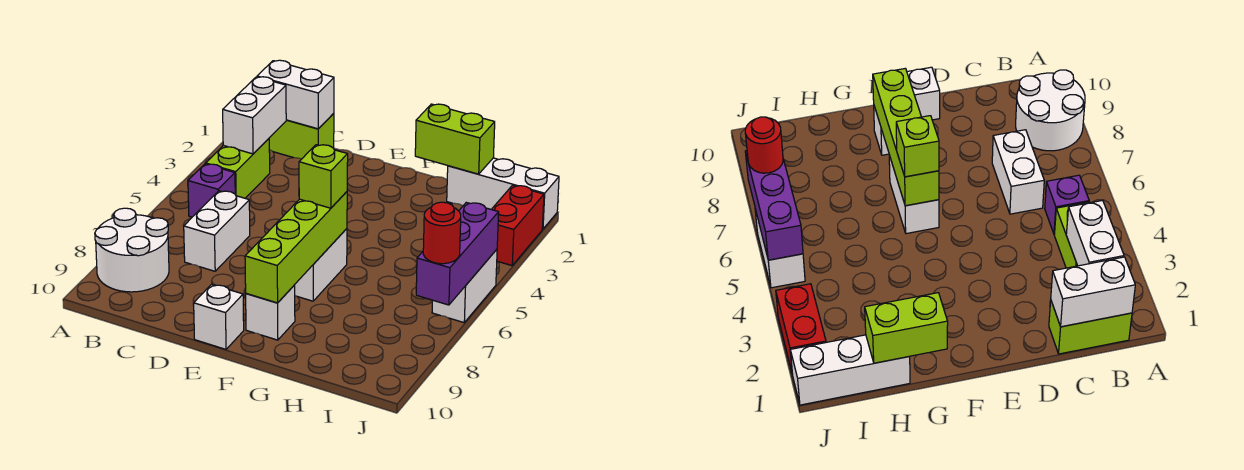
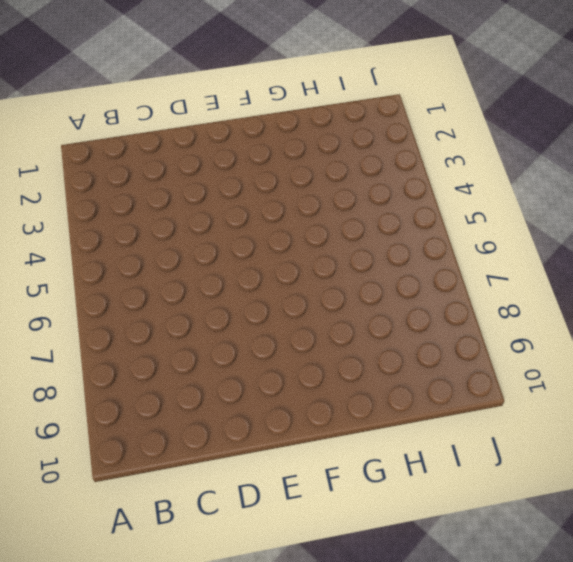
none -> white 2x2 round brick [95,208,169,292]
none -> lime 1x2 brick [269,113,334,159]
none -> lime 1x2 brick [206,139,270,198]

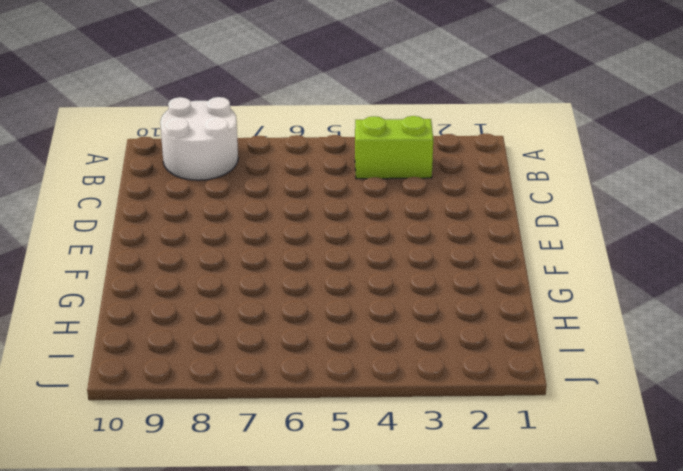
none -> lime 1x2 brick [269,113,334,159]
none -> purple 1x1 brick [188,164,235,217]
none -> white 1x2 brick [184,191,250,271]

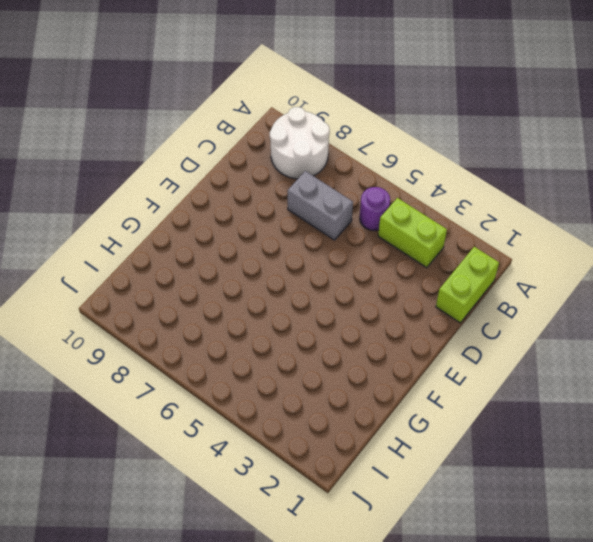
purple 1x1 round brick [360,187,390,231] -> purple 1x1 brick [188,164,235,217]
grey 1x2 brick [288,171,353,240] -> white 1x2 brick [184,191,250,271]
none -> white 1x1 brick [194,284,244,349]
none -> white 1x2 brick [295,229,347,301]
none -> white 1x1 brick [246,285,295,340]

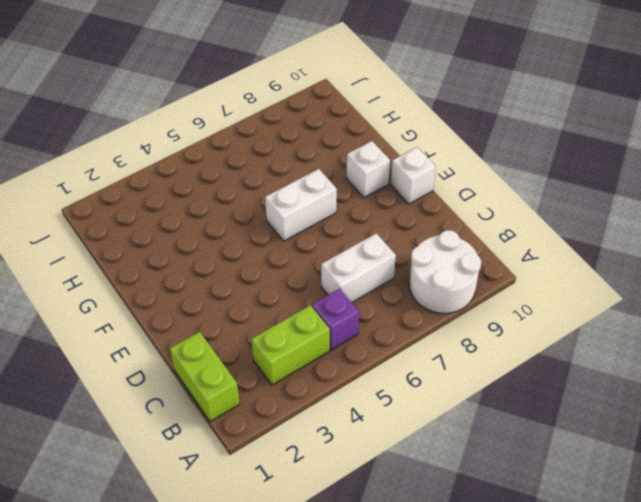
none -> white 1x3 brick [447,158,559,229]
none -> red 1x2 brick [491,185,544,266]
none -> white 1x2 brick [432,250,497,323]

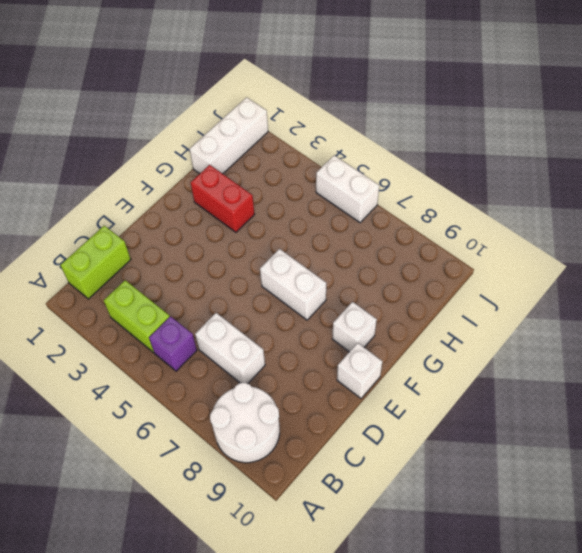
red 1x2 brick [191,165,255,232] -> red 1x2 brick moved to [491,185,544,266]
none -> white 1x2 brick [257,60,334,129]
none -> white 1x2 brick [223,77,286,154]
none -> lime 1x4 brick [245,192,347,303]

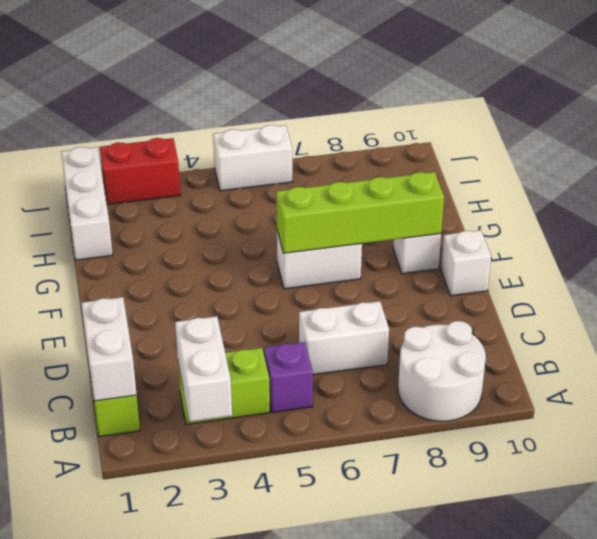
white 1x2 brick [175,316,232,422] -> white 1x2 brick turned to [223,77,286,154]
none -> lime 1x2 brick [415,104,495,174]
none -> purple 1x3 brick [416,202,499,305]
none -> lime 1x1 brick [299,145,348,208]

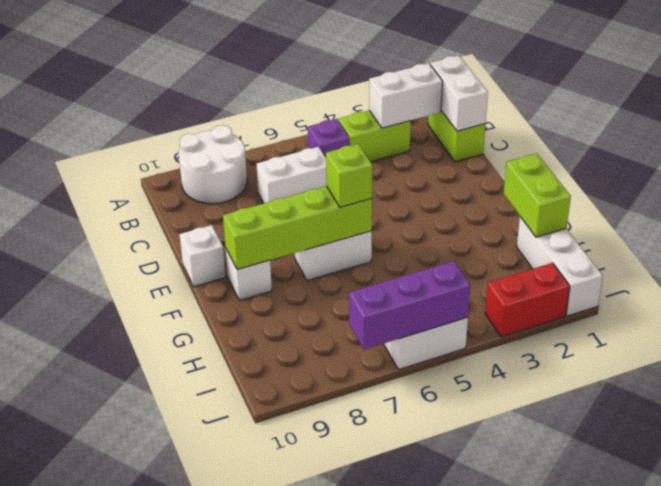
none -> red 1x1 round brick [423,202,461,264]

